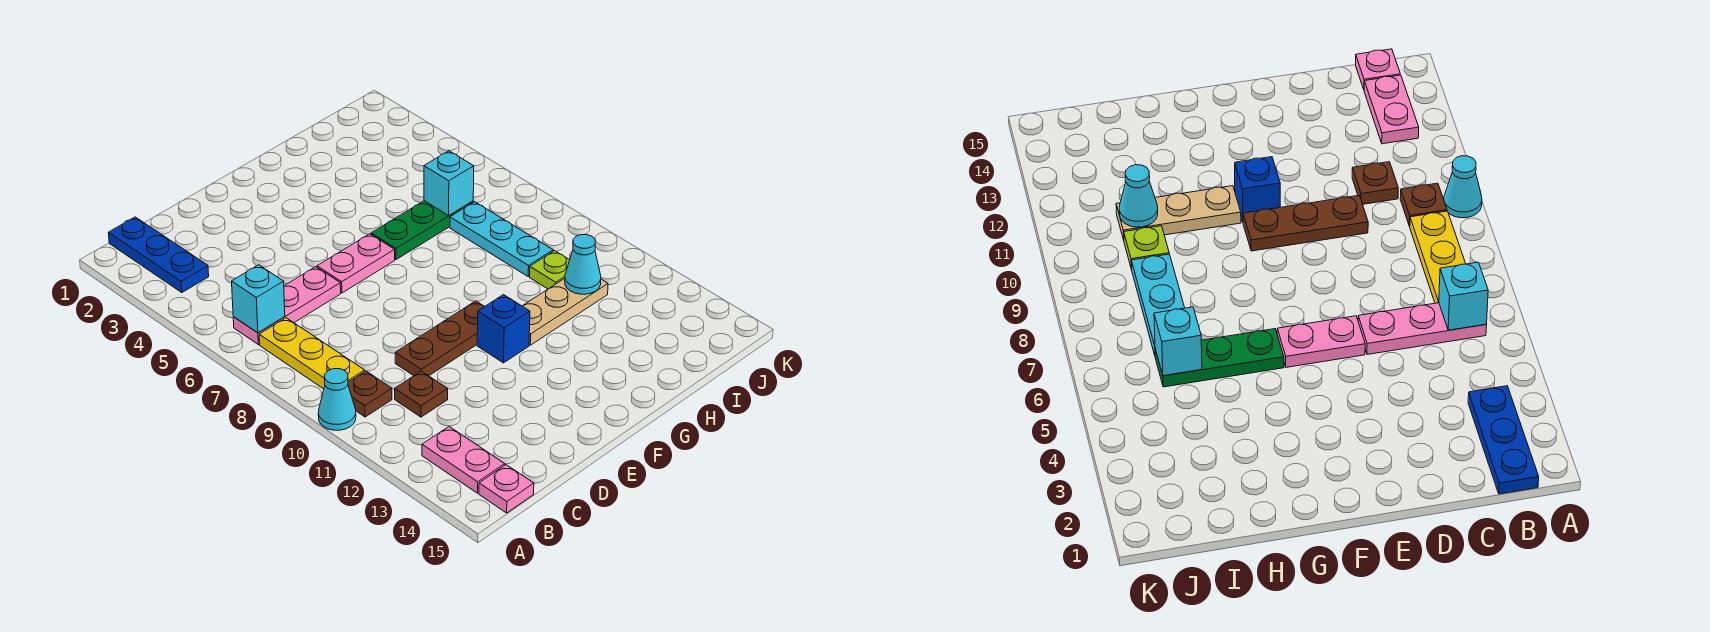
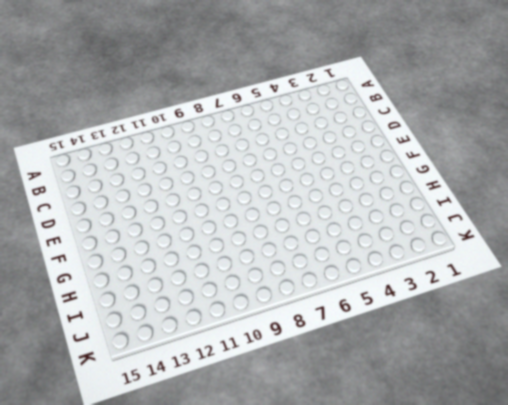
none -> cyan 1x1 cone [318,369,356,430]
none -> blue 1x3 plate [109,217,209,293]
none -> pink 1x3 plate [233,267,341,345]

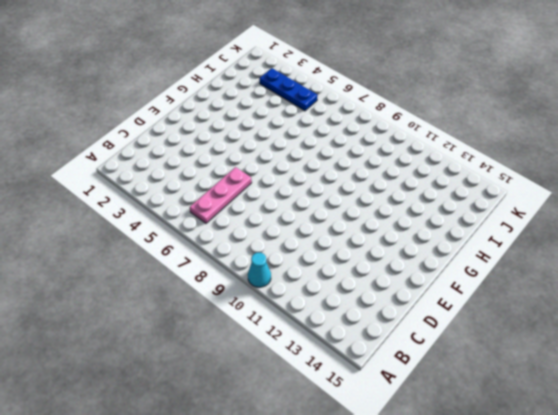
blue 1x3 plate [259,68,318,111] -> blue 1x3 plate moved to [109,217,209,293]
none -> yellow 1x3 plate [259,318,365,389]
none -> brown 1x1 plate [348,371,392,417]
none -> pink 1x2 plate [422,427,505,493]

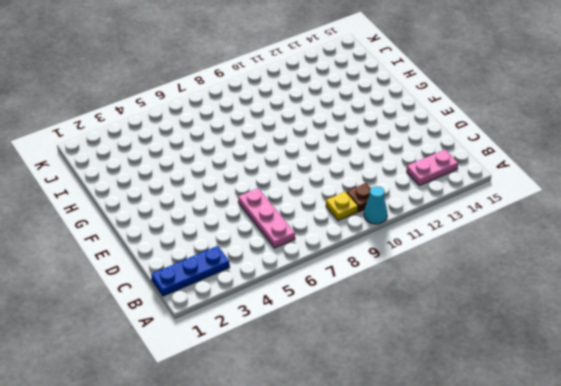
yellow 1x1 plate [326,192,358,221] -> yellow 1x3 plate [259,318,365,389]
none -> pink 1x1 plate [479,465,534,513]
none -> brown 1x1 plate [395,371,448,417]
none -> brown 1x3 plate [395,301,485,376]

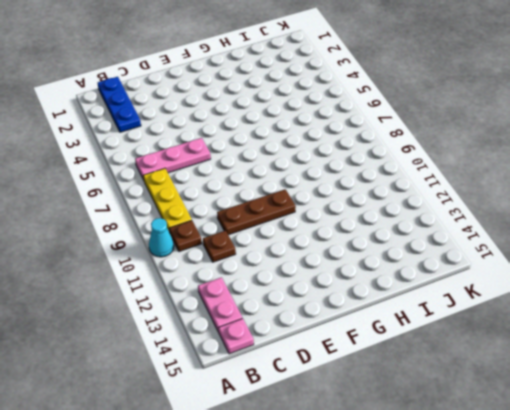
none -> pink 1x2 plate [317,234,395,293]
none -> blue 1x1 brick [477,295,530,363]
none -> green 1x3 plate [371,201,473,260]

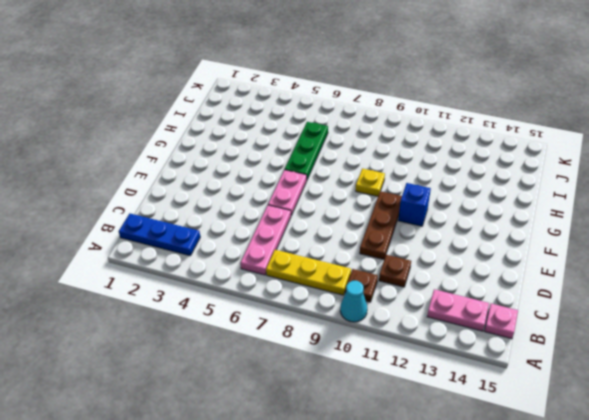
yellow 1x1 plate [356,168,385,196] -> none
none -> tan 1x3 plate [523,278,608,345]
none -> cyan 1x3 plate [450,202,553,276]
none -> lime 1x1 plate [530,251,570,289]

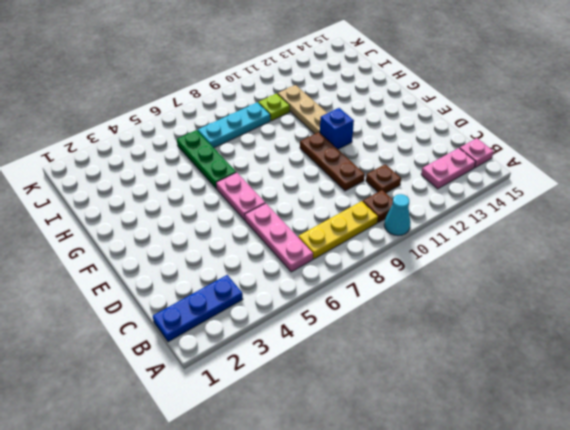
none -> cyan 1x1 brick [232,265,285,333]
none -> cyan 1x1 brick [424,151,474,215]
none -> cyan 1x1 cone [565,235,601,294]

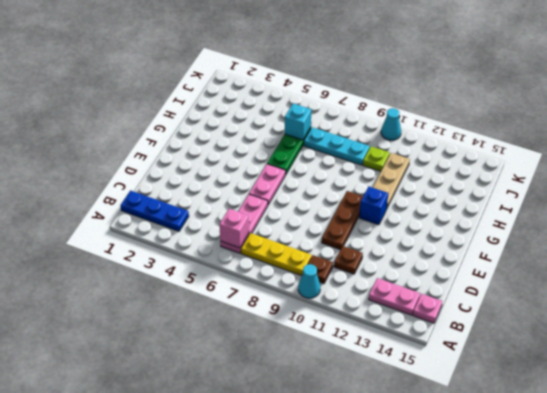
pink 1x1 brick [219,209,249,248] -> cyan 1x1 brick [232,265,285,333]
cyan 1x1 cone [381,108,401,140] -> cyan 1x1 cone moved to [565,235,601,294]

